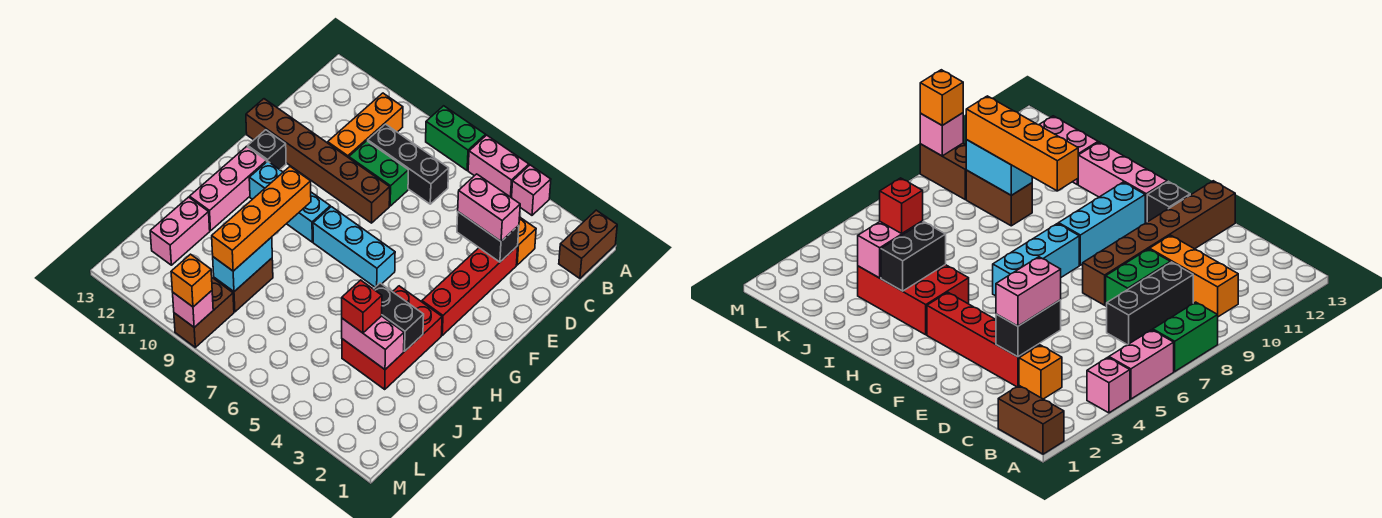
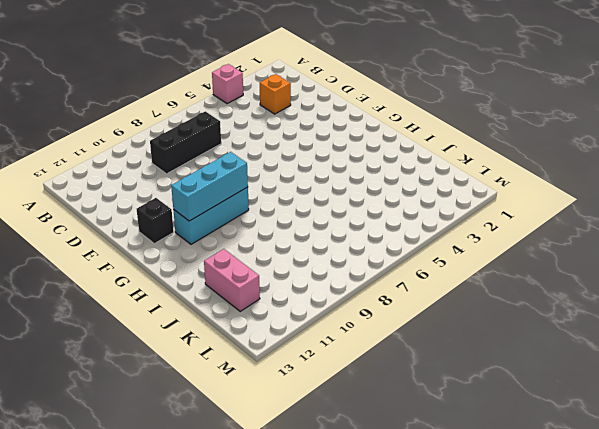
cyan 1x3 brick [171,152,248,221] -> cyan 1x3 brick moved to [313,207,395,287]
none -> brown 1x2 brick [559,210,617,278]
none -> pink 1x2 brick [468,135,529,198]
none -> green 1x2 brick [426,106,485,170]

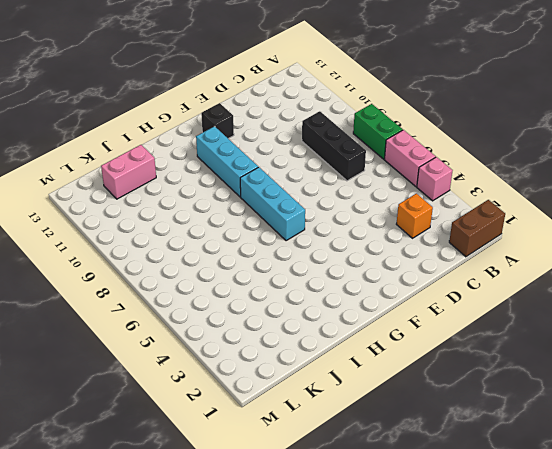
none -> orange 1x3 brick [328,93,403,158]
none -> red 1x4 brick [422,246,518,335]
none -> green 1x2 brick [349,141,408,206]

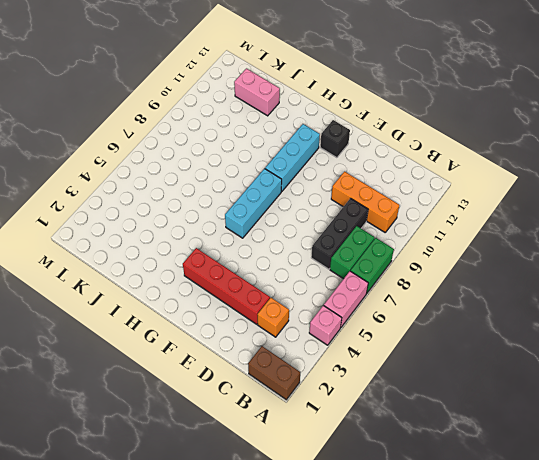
green 1x2 brick [330,226,375,279] -> green 1x2 brick moved to [349,141,408,206]
none -> brown 1x6 brick [246,99,390,223]
none -> pink 1x3 brick [190,146,267,231]
none -> red 2x3 brick [342,286,442,389]

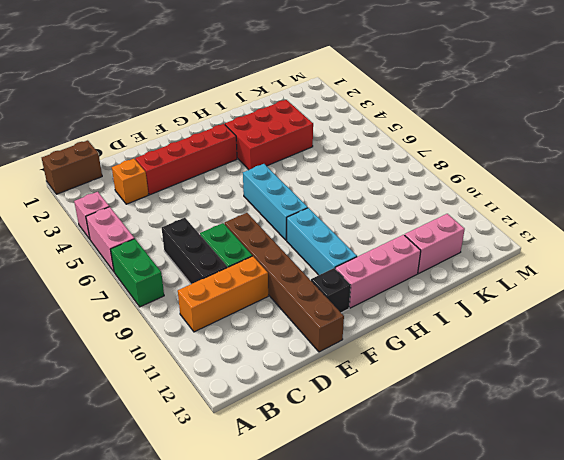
none -> brown 1x2 brick [214,258,273,312]
none -> brown 1x2 brick [174,278,234,347]
none -> black 1x2 brick [457,212,519,262]

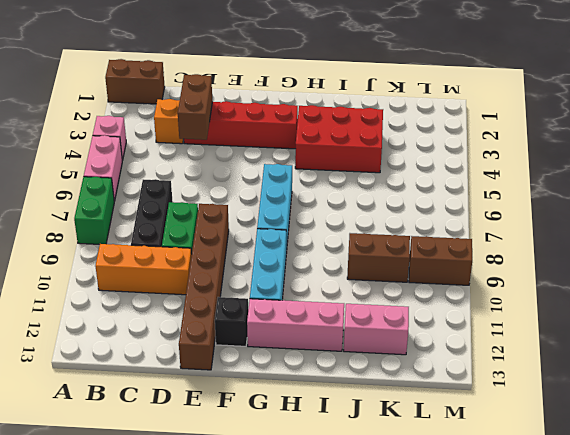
brown 1x2 brick [178,74,212,140] -> black 1x2 brick [457,212,519,262]
none -> black 1x2 brick [374,283,424,351]
none -> pink 1x2 brick [342,316,404,369]
none -> cyan 1x2 brick [213,237,272,292]

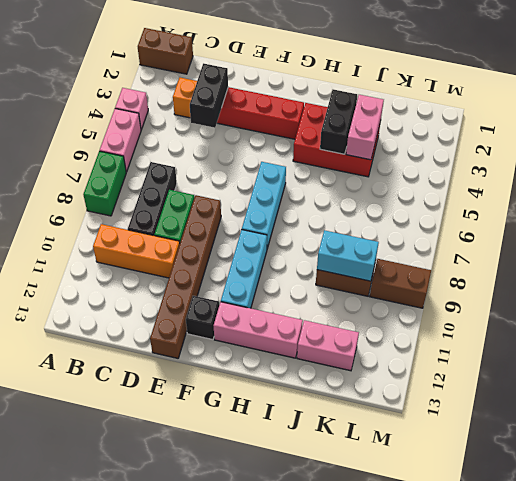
none -> pink 1x1 brick [173,291,213,327]
none -> pink 1x2 brick [458,174,520,241]
none -> orange 1x4 brick [212,167,311,271]

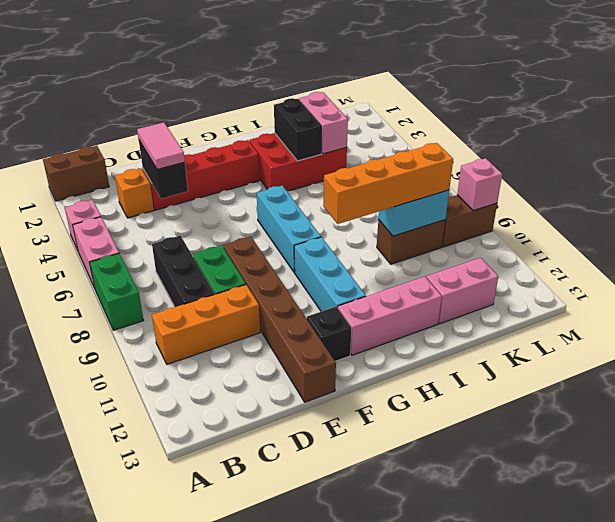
pink 1x2 tile [137,122,185,169] -> pink 1x2 brick [458,174,520,241]
none -> red 1x1 brick [342,280,382,333]
none -> orange 1x1 brick [171,254,212,307]

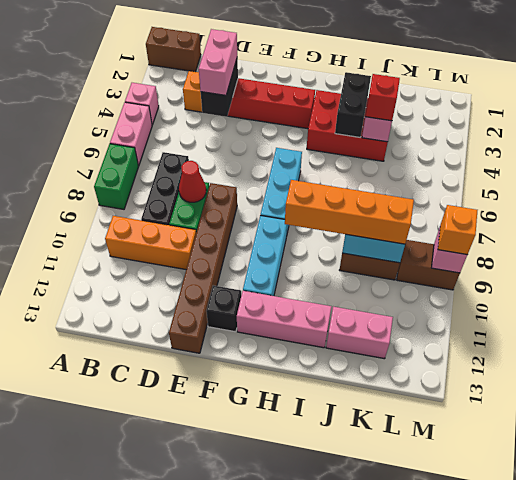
red 1x1 cone [179,161,206,202] -> none

